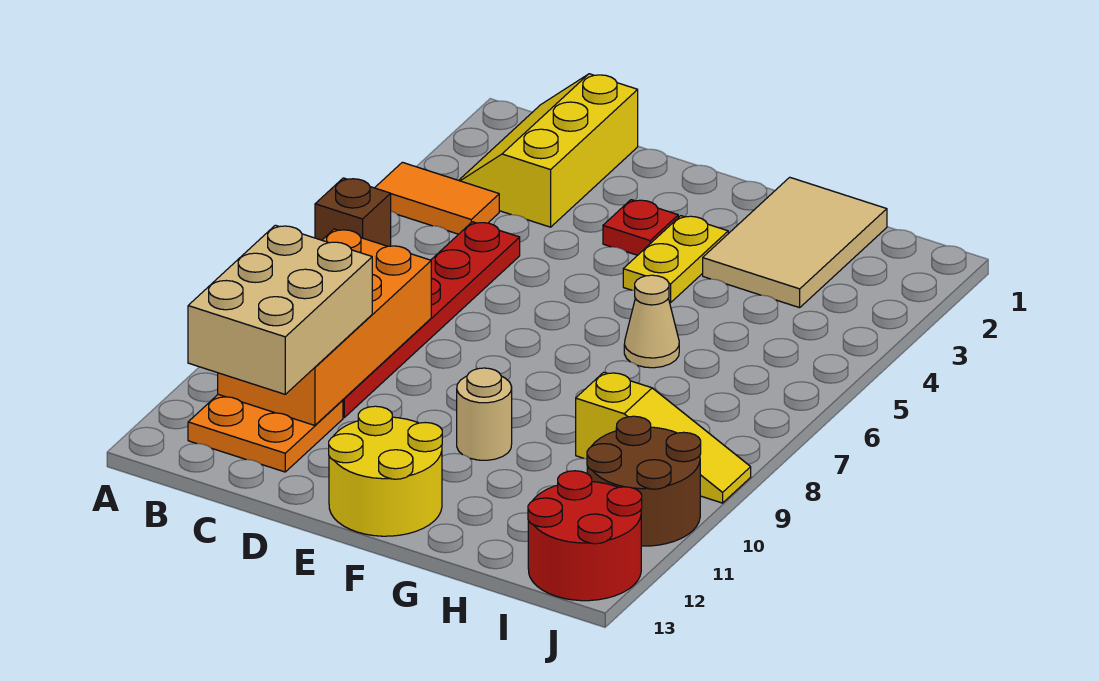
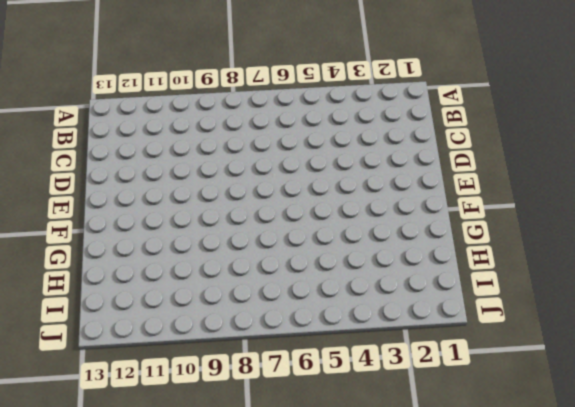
none -> orange 1x2 tile [375,162,499,234]
none -> brown 1x1 brick [315,178,391,246]
none -> yellow 2x3 slope [459,74,638,227]

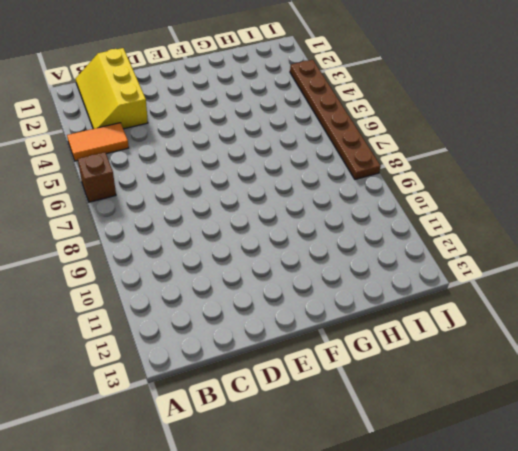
brown 1x6 plate [290,60,381,179] -> none
none -> orange 2x2 plate [188,394,343,472]
none -> red 1x6 plate [343,222,520,417]
none -> red 1x1 plate [603,200,678,255]

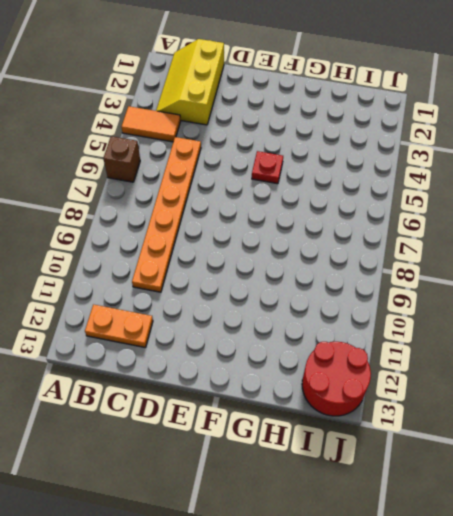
orange 1x2 plate [85,305,153,348] -> orange 2x2 plate [188,394,343,472]
orange 1x6 plate [132,137,201,292] -> red 1x6 plate [343,222,520,417]
red 1x1 plate [252,151,283,184] -> red 1x1 plate moved to [603,200,678,255]
none -> yellow 2x2 round brick [329,406,442,536]
none -> yellow 1x2 plate [623,216,728,303]
none -> tan 1x1 round brick [457,368,512,460]

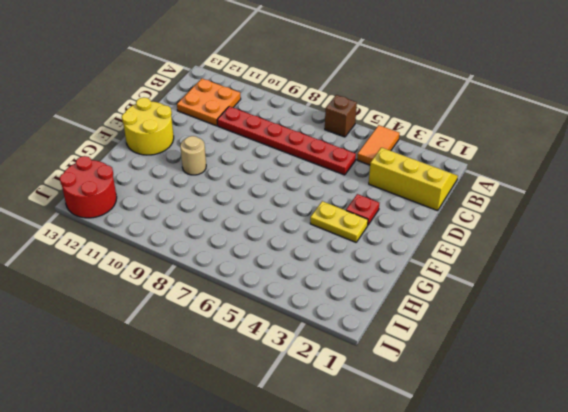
none -> tan 2x3 tile [703,177,887,308]
none -> tan 1x1 cone [624,275,679,368]
none -> yellow 1x3 slope [576,372,751,503]

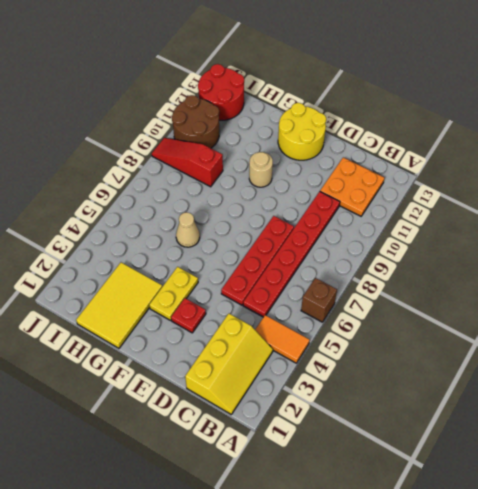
red 1x4 plate [221,216,294,305] -> none
yellow 2x3 tile [76,262,162,348] -> tan 2x3 tile [703,177,887,308]
red 1x3 slope [152,138,223,187] -> yellow 1x3 slope [576,372,751,503]
none -> orange 2x4 brick [218,229,431,425]
none -> tan 2x3 brick [188,225,372,394]

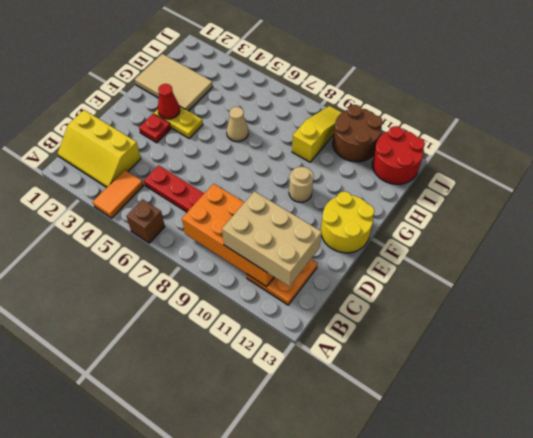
red 1x1 cone [158,84,180,119] -> none

